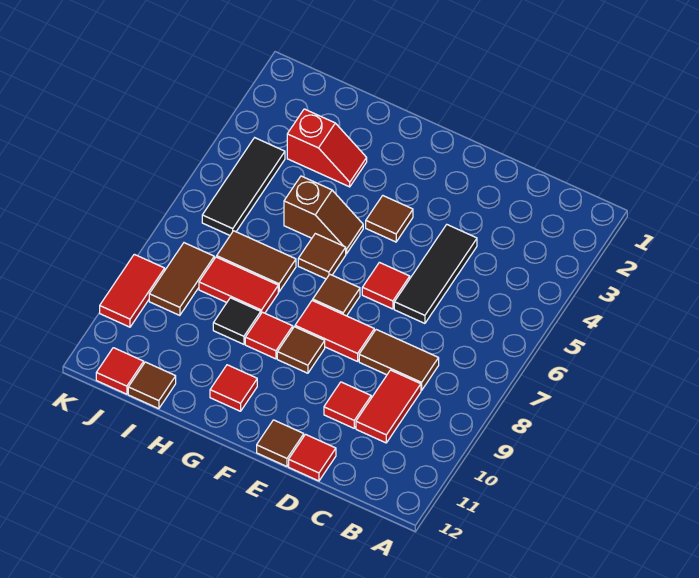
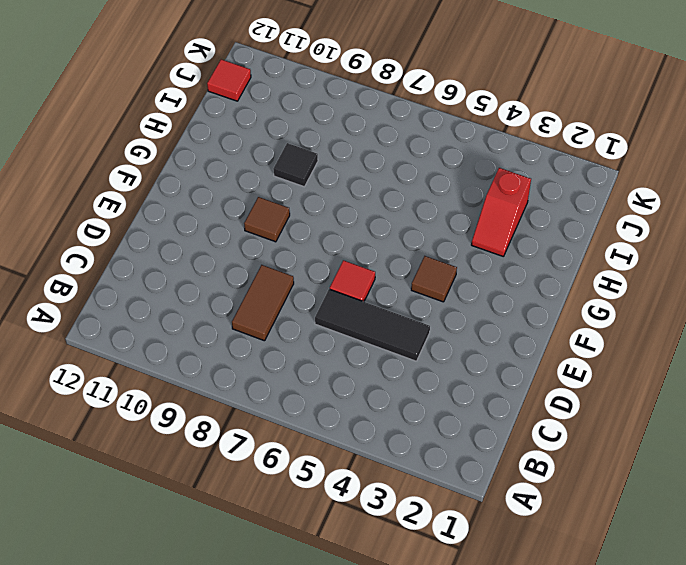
none -> red 1x2 tile [356,370,421,443]
none -> red 1x1 tile [324,382,371,428]
none -> red 1x1 tile [289,434,336,481]

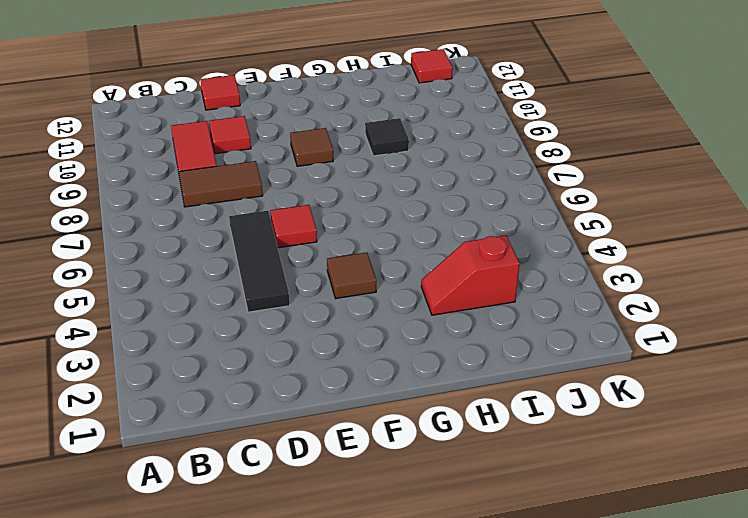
none -> red 1x2 tile [295,300,374,361]
none -> brown 1x1 tile [257,420,304,466]
none -> brown 1x1 tile [313,274,360,316]

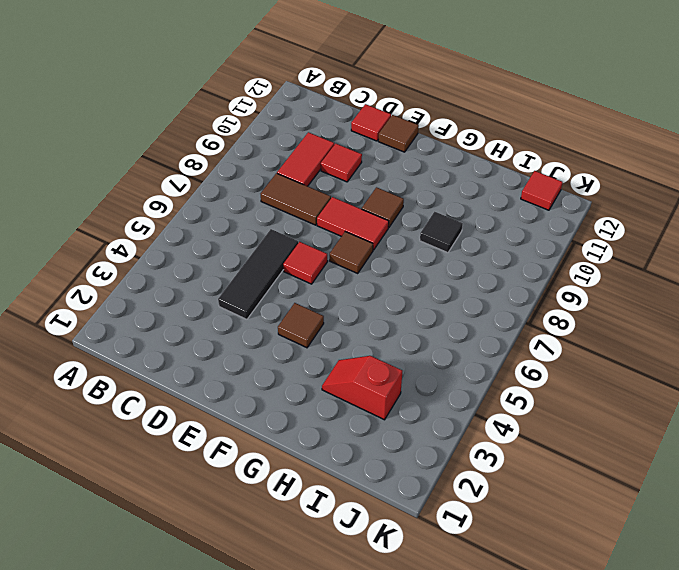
none -> brown 1x2 slope [284,176,363,254]
none -> brown 1x1 tile [298,234,346,279]
none -> red 1x1 tile [245,312,293,359]

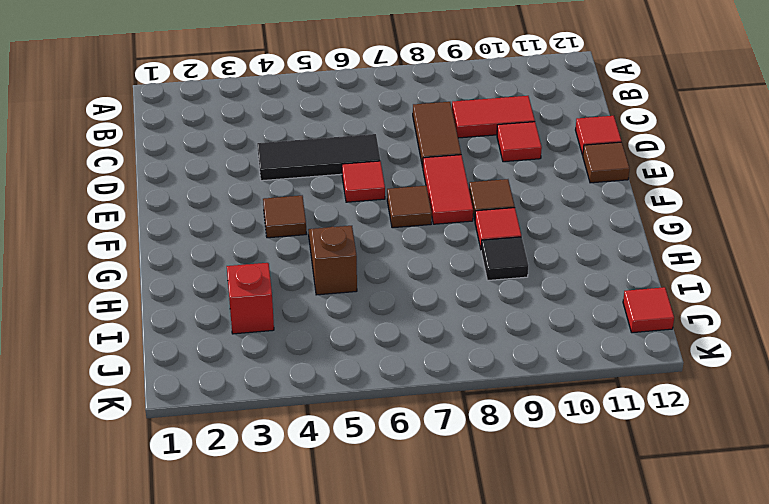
none -> brown 1x1 tile [298,234,346,279]
none -> red 1x1 tile [210,365,257,411]
none -> brown 1x2 tile [217,231,296,292]

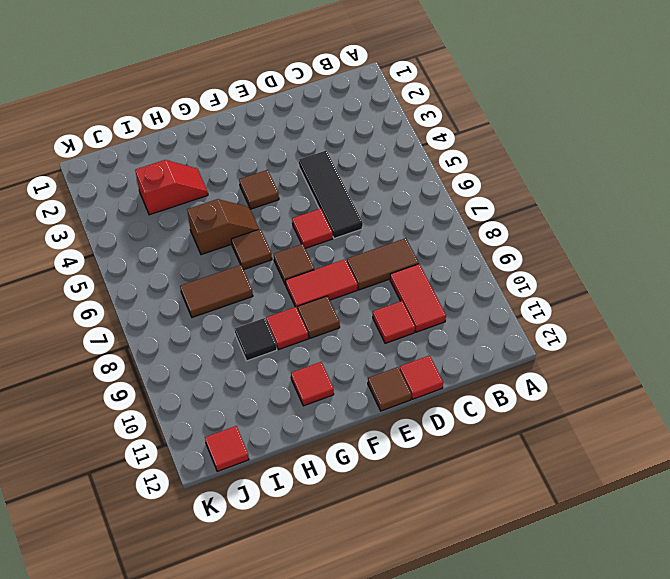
none -> red 1x2 tile [199,257,278,313]
none -> brown 1x1 tile [128,362,176,409]
none -> black 1x3 tile [202,138,285,235]

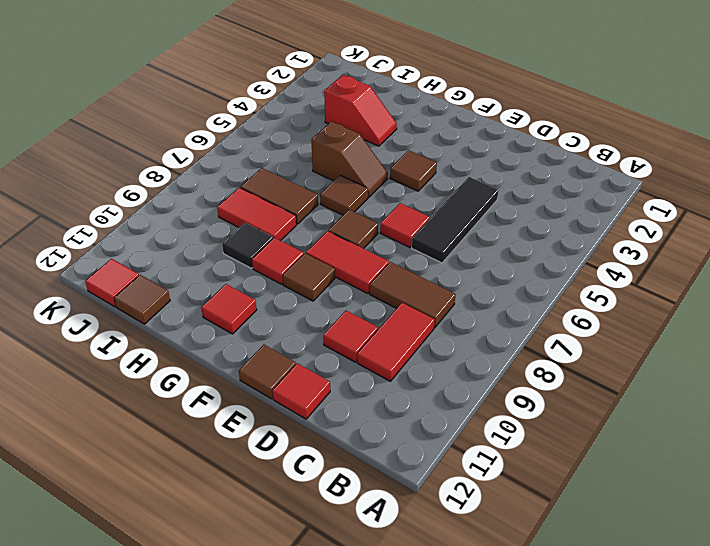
none -> black 1x3 tile [202,138,285,235]
none -> brown 1x2 tile [149,243,214,315]
none -> red 1x2 tile [100,254,165,327]

